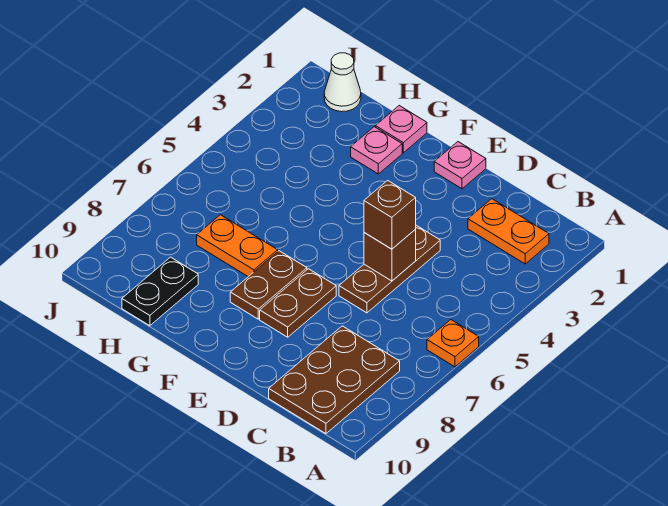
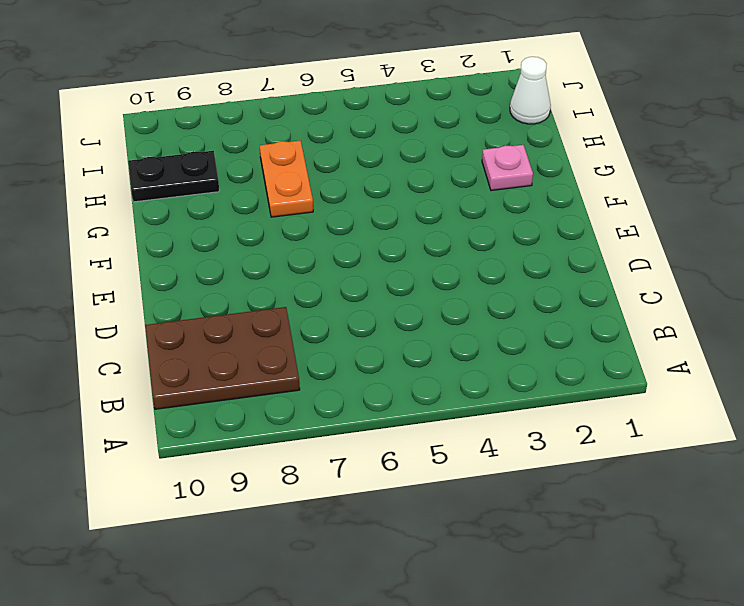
none -> orange 1x1 plate [427,320,479,367]
none -> orange 1x2 plate [468,199,549,264]
none -> brown 1x3 plate [339,225,440,313]

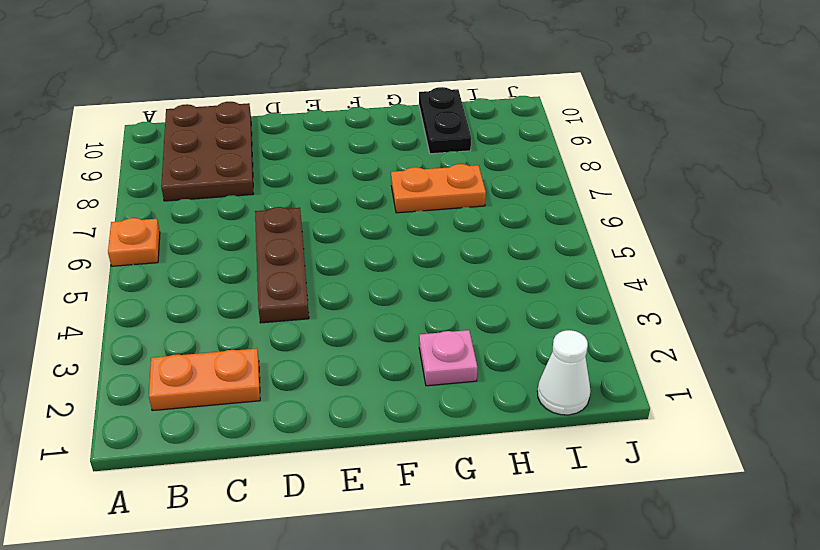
none -> pink 1x1 plate [434,142,486,189]
none -> brown 1x2 plate [260,269,336,337]
none -> brown 1x2 plate [230,251,307,319]

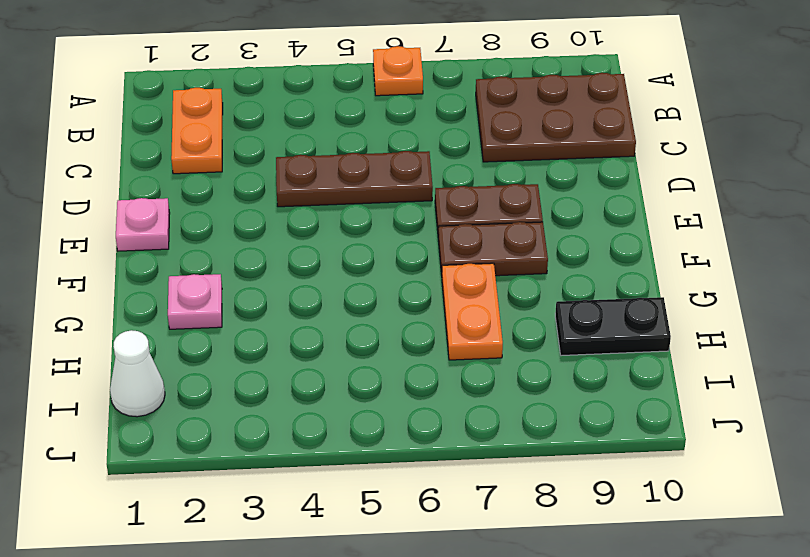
none -> pink 1x1 plate [375,106,427,153]
none -> brown 1x1 brick [364,230,416,281]
none -> brown 1x1 brick [364,180,416,249]

